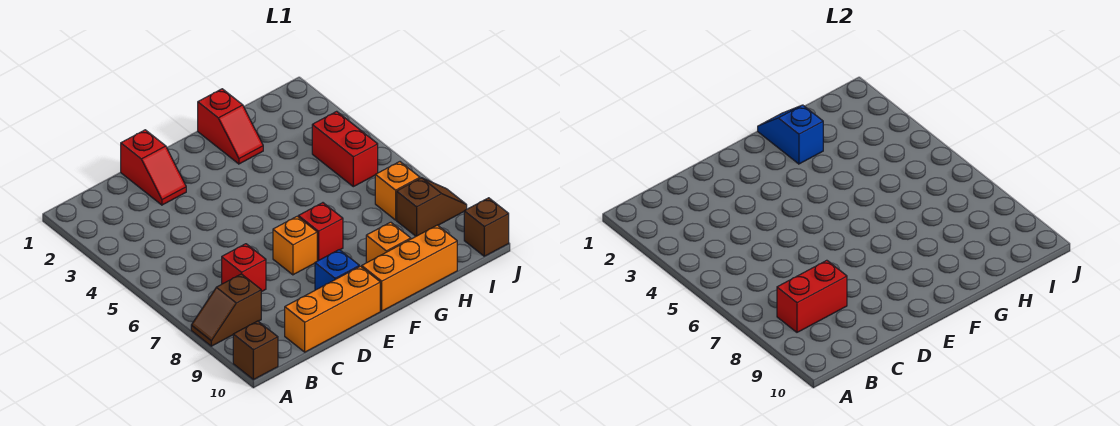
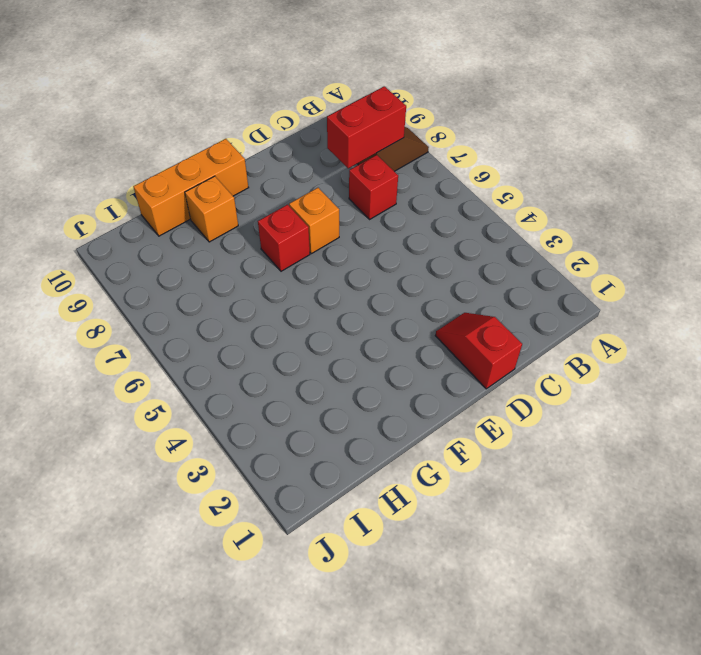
none -> brown 1x1 brick [233,321,278,380]
none -> orange 1x3 brick [285,266,380,352]
none -> blue 1x1 brick [315,250,359,290]

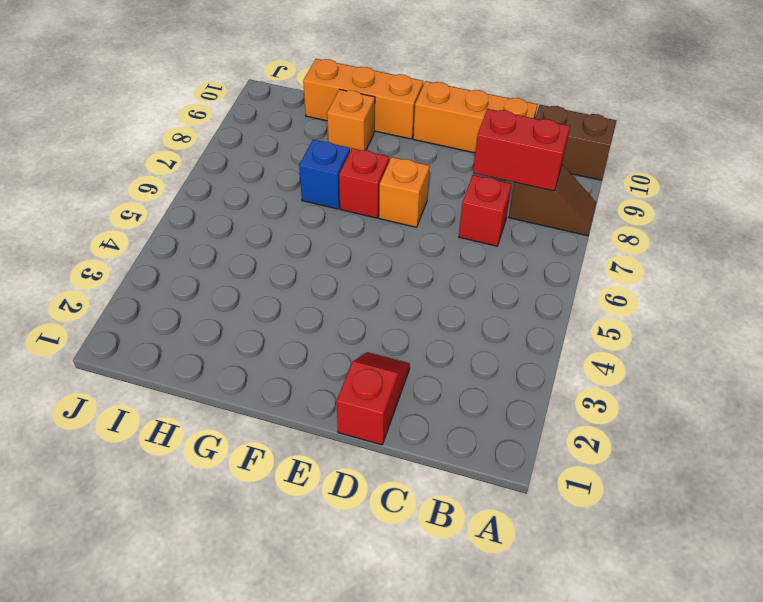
brown 1x2 brick [535,105,616,180] -> brown 1x1 brick [233,321,278,380]
blue 1x1 brick [299,140,350,209] -> blue 1x1 brick moved to [315,250,359,290]
none -> red 1x2 slope [198,89,263,164]
none -> red 1x2 brick [312,111,378,187]
none -> orange 1x1 brick [375,162,420,220]

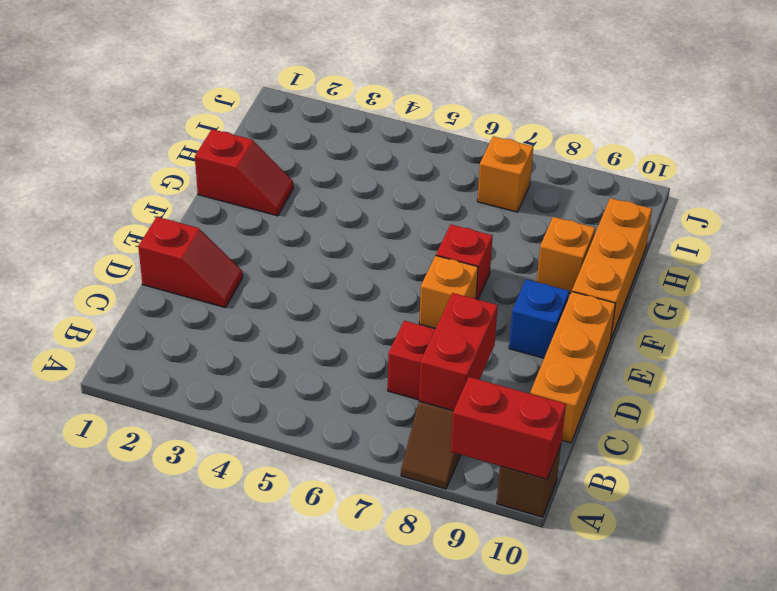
red 1x2 brick [451,377,566,479] -> red 1x2 brick moved to [312,111,378,187]
none -> brown 1x2 slope [397,178,467,236]
none -> brown 1x1 brick [464,198,509,256]
none -> blue 1x2 slope [758,105,823,164]

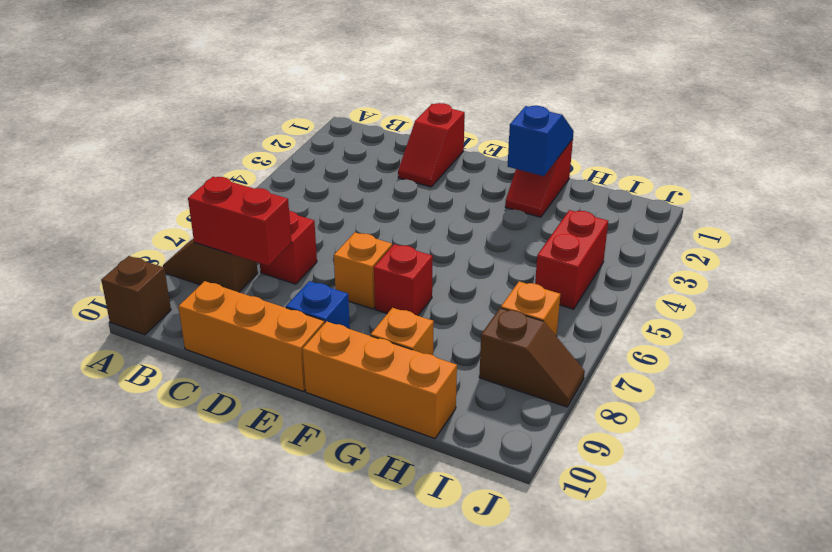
none -> brown 1x1 brick [464,198,509,256]

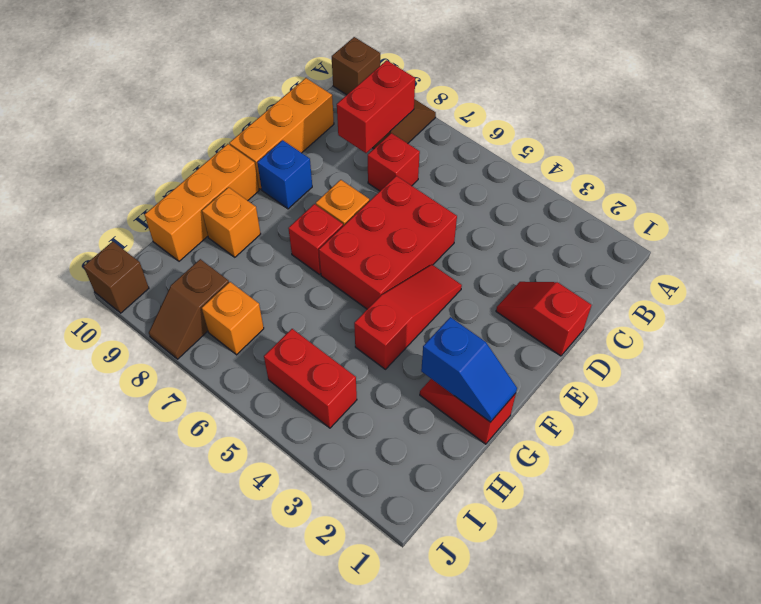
red 2x3 brick [319,176,457,309] -> none
red 1x3 slope [354,264,462,369] -> none

